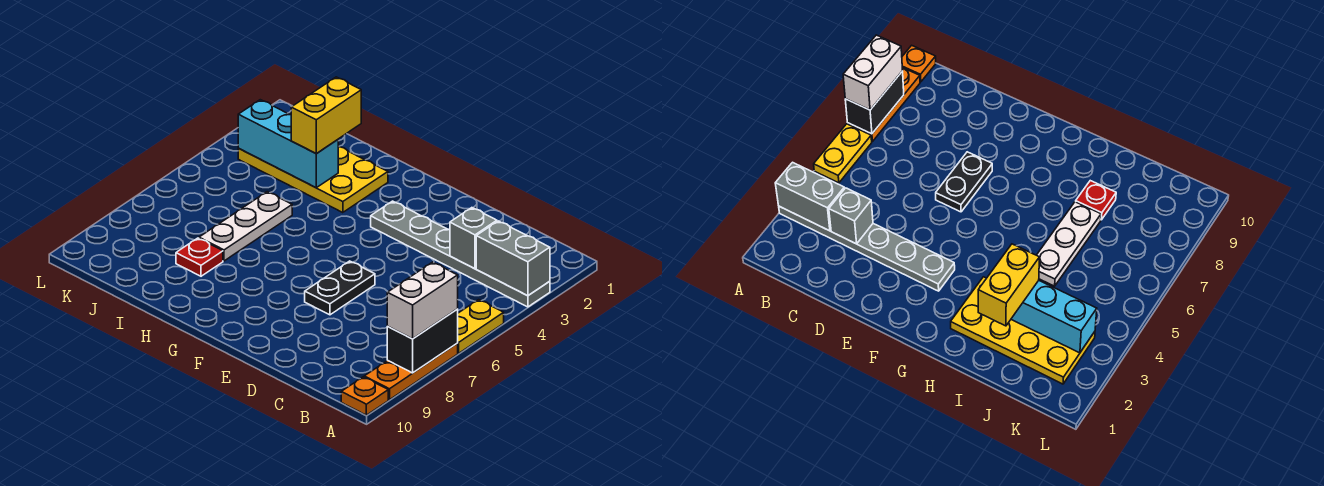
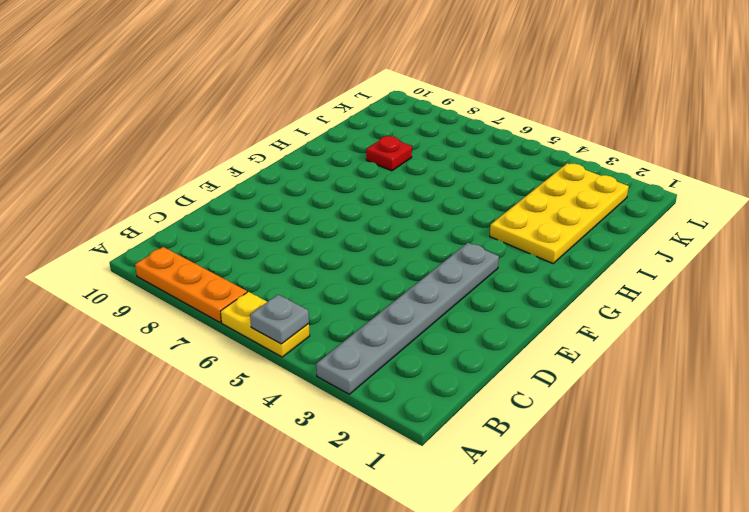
grey 1x1 plate [250,295,309,344] -> none
none -> orange 1x1 plate [341,377,388,415]
none -> black 1x2 plate [305,261,375,315]
none -> white 1x3 plate [199,192,292,261]

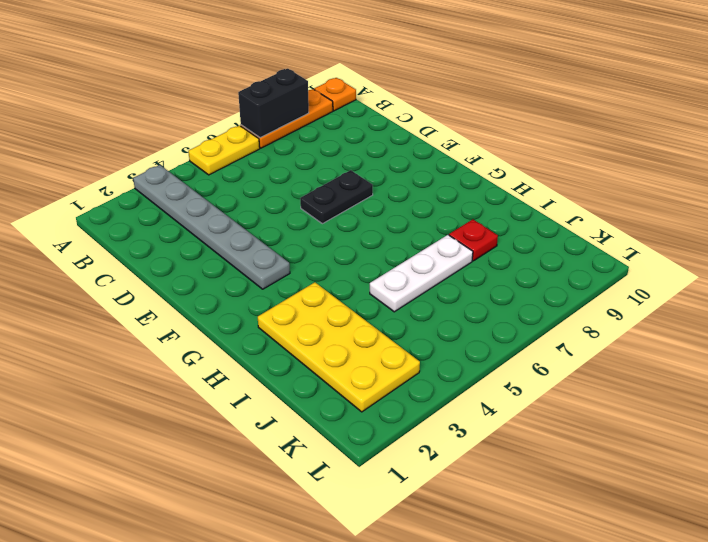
none -> grey 1x2 brick [476,221,550,296]
none -> grey 1x1 brick [450,208,497,269]
none -> cyan 1x3 brick [238,100,338,188]

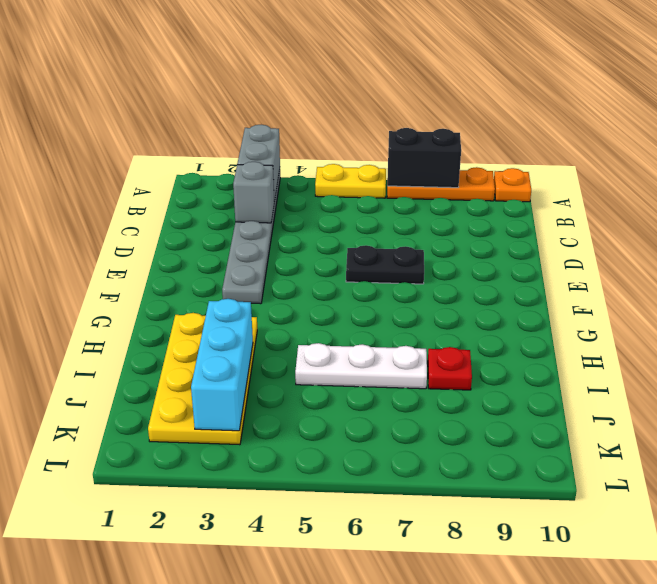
none -> white 1x2 brick [387,262,458,339]
none -> yellow 1x2 brick [291,77,361,154]

